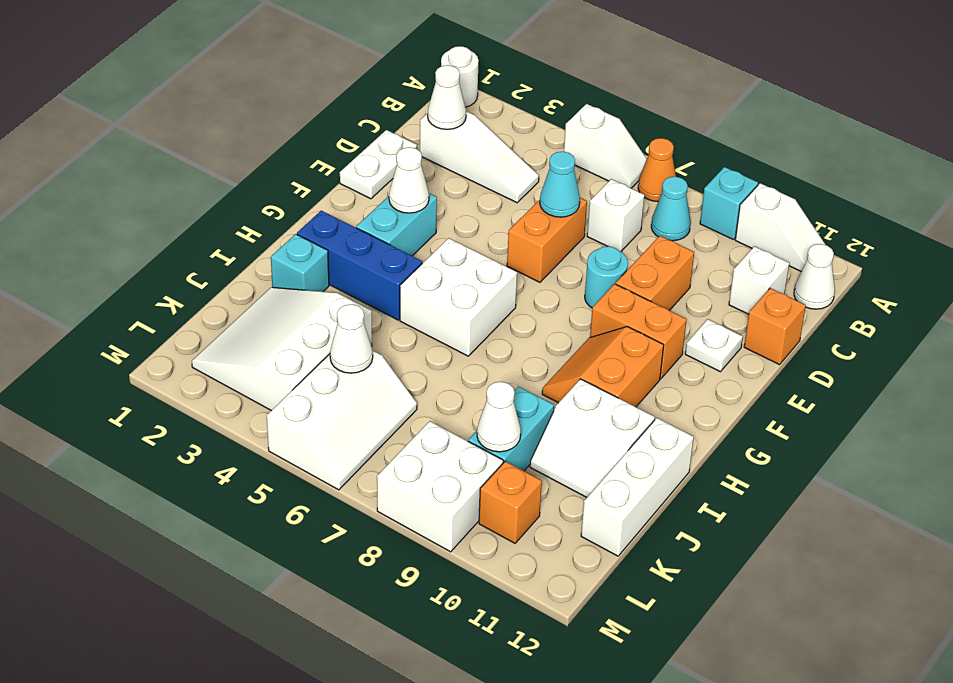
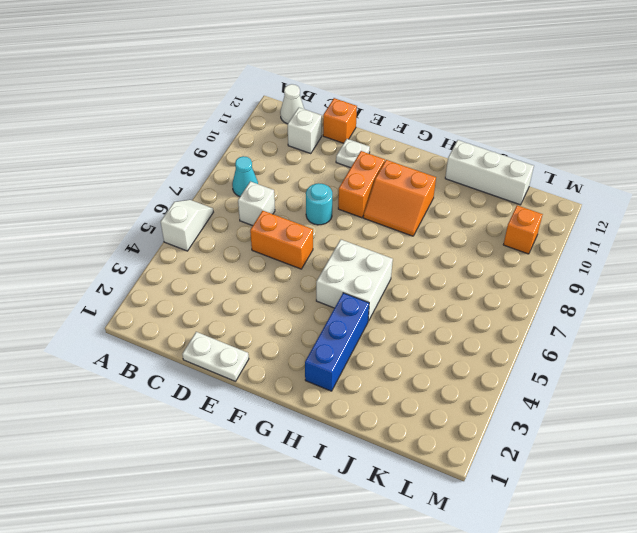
none -> white 1x1 round brick [441,46,479,107]
none -> orange 1x1 cone [638,138,676,202]
none -> cyan 1x1 brick [700,167,758,240]
none -> white 1x2 slope [735,183,826,272]

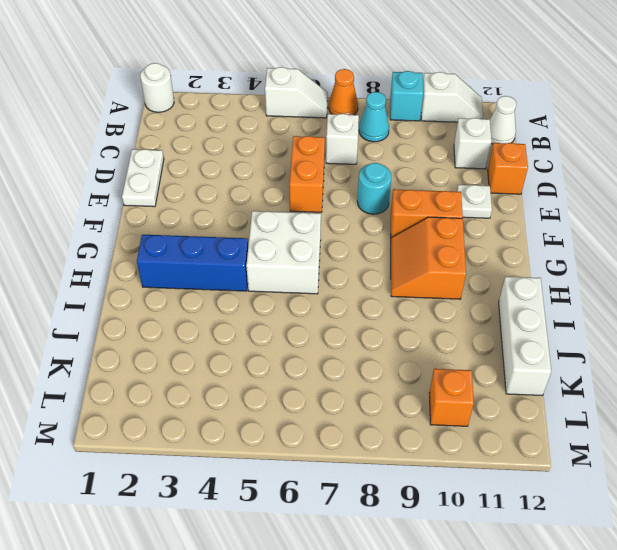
none -> white 1x3 slope [420,111,539,203]
none -> orange 1x2 brick [616,236,694,310]
none -> cyan 1x2 brick [356,193,437,256]
none -> cyan 1x1 brick [271,234,329,292]

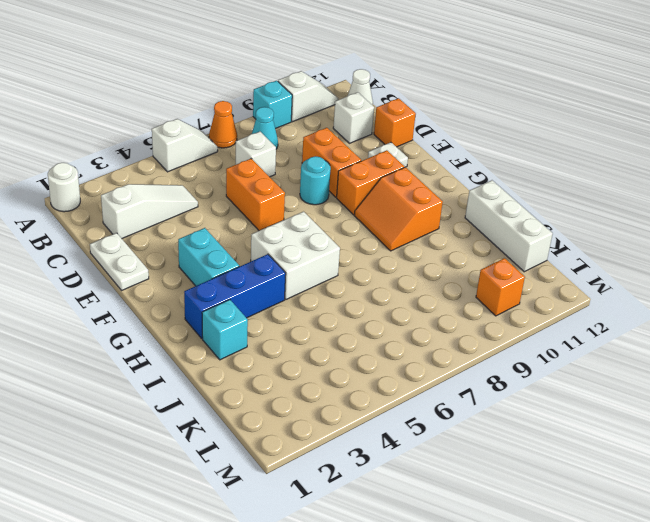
none -> white 2x2 slope [530,379,655,497]
none -> white 3x3 slope [192,287,372,411]
none -> cyan 1x2 brick [468,387,554,471]
none -> white 2x3 slope [267,350,417,490]

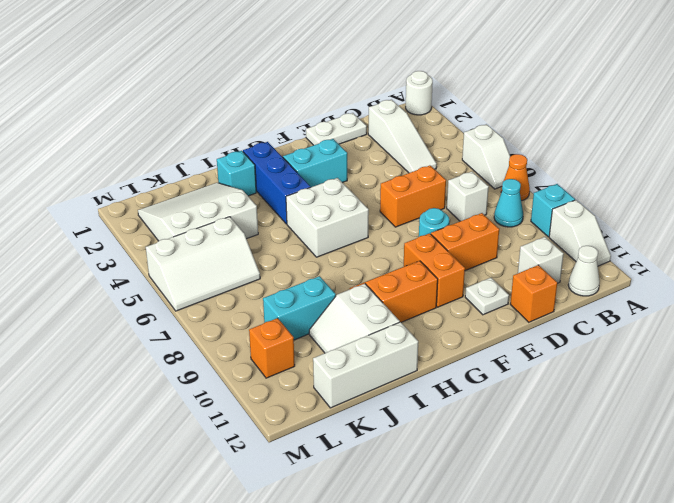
none -> white 2x2 brick [377,421,503,552]
none -> white 1x1 cone [428,65,466,129]
none -> cyan 1x1 cone [540,152,580,217]
none -> white 1x1 cone [389,147,429,213]

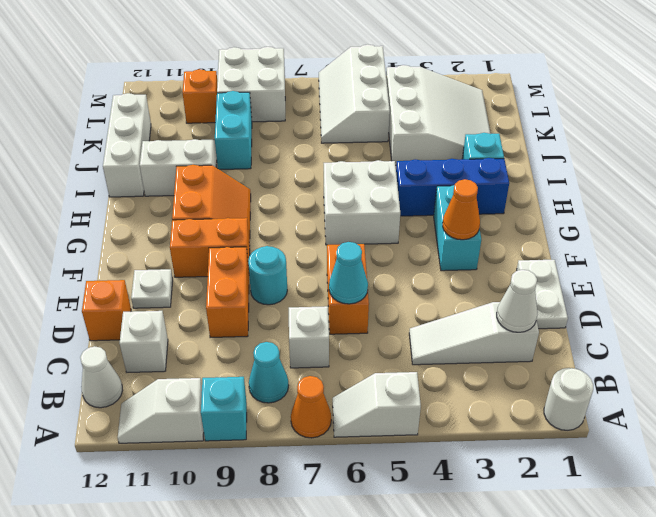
orange 1x1 cone [443,179,480,240] -> white 1x1 cone [389,147,429,213]
none -> white 1x1 cone [330,304,373,373]
none -> white 1x1 cone [477,382,521,452]

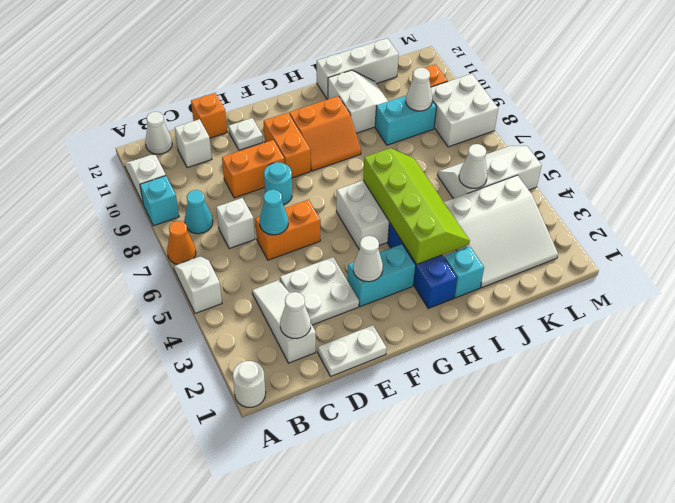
white 2x2 plate [280,257,359,325] -> none
lime 2x4 slope [363,148,470,264] -> none

